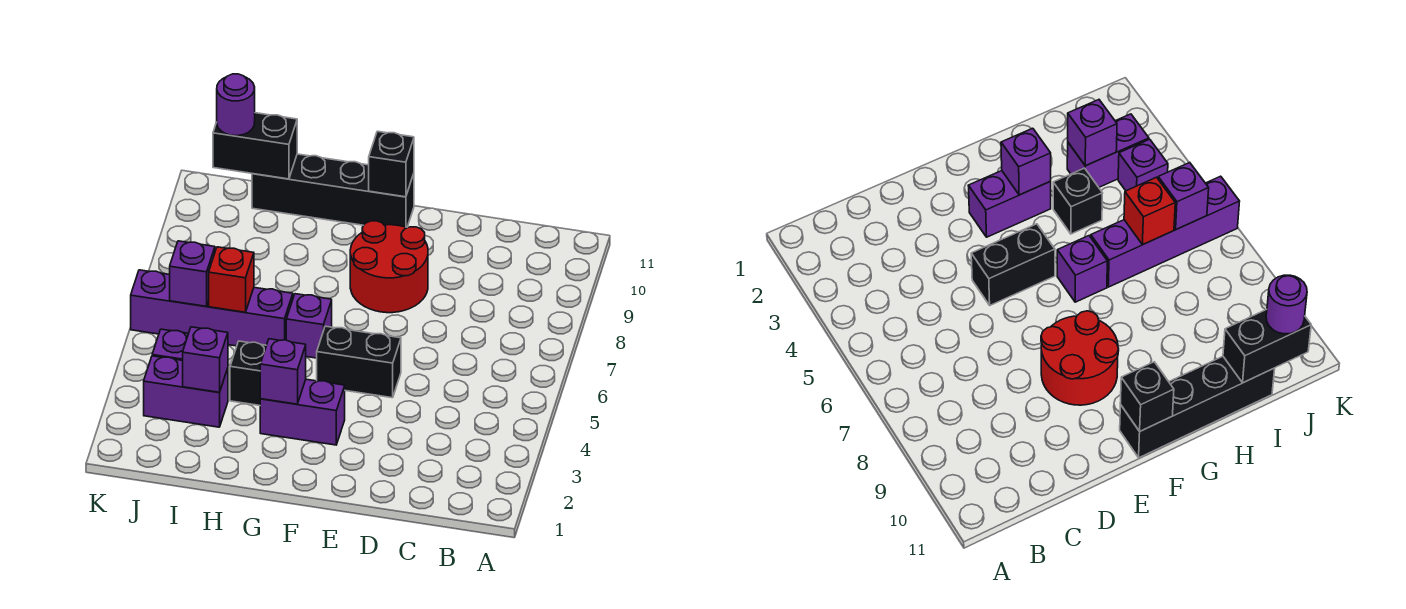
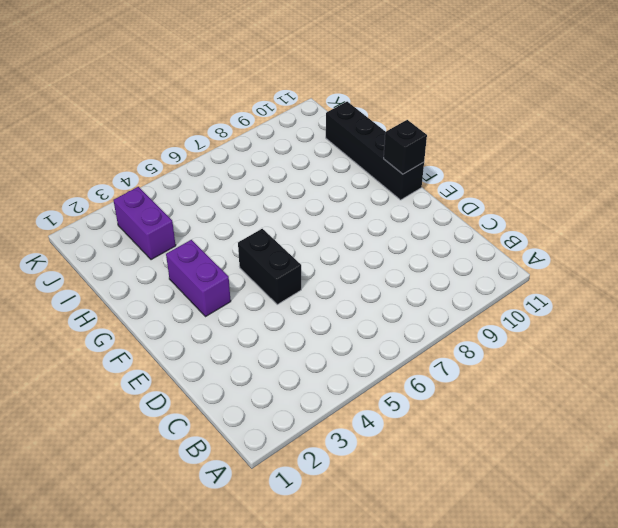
none -> red 2x2 round brick [350,221,428,313]
none -> purple 1x1 brick [286,294,332,358]
none -> black 1x1 brick [230,341,266,405]

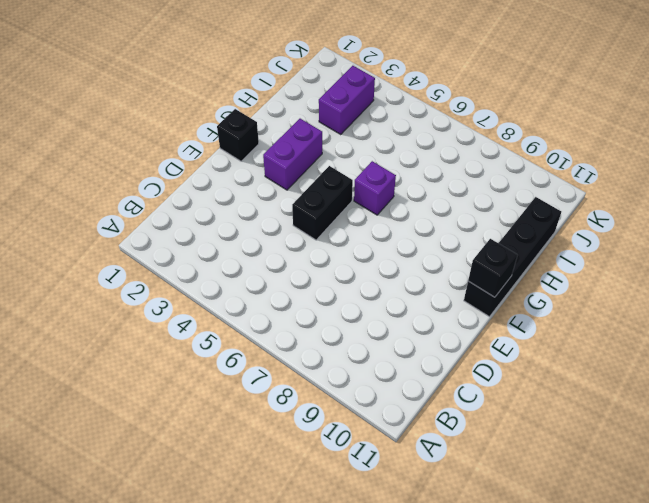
black 1x1 brick [217,109,259,161] -> black 1x1 brick moved to [230,341,266,405]
none -> red 2x2 round brick [350,221,428,313]
none -> purple 1x4 brick [131,270,293,346]
none -> purple 1x1 brick [152,329,189,361]

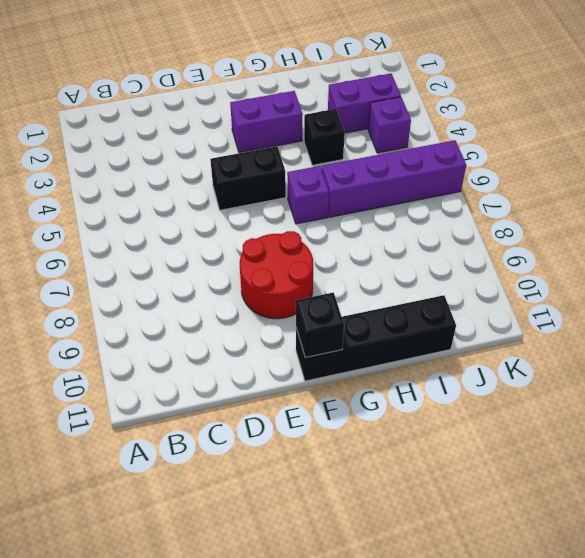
none -> purple 1x1 brick [260,339,306,404]
none -> purple 1x1 brick [183,327,228,392]
none -> red 1x1 brick [209,247,254,312]

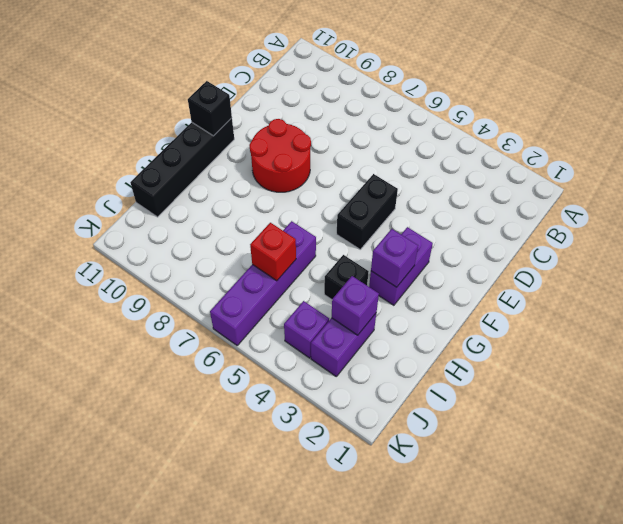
none -> purple 1x1 brick [286,294,332,358]
none -> black 1x2 brick [213,113,297,179]
none -> purple 1x1 brick [170,241,215,306]

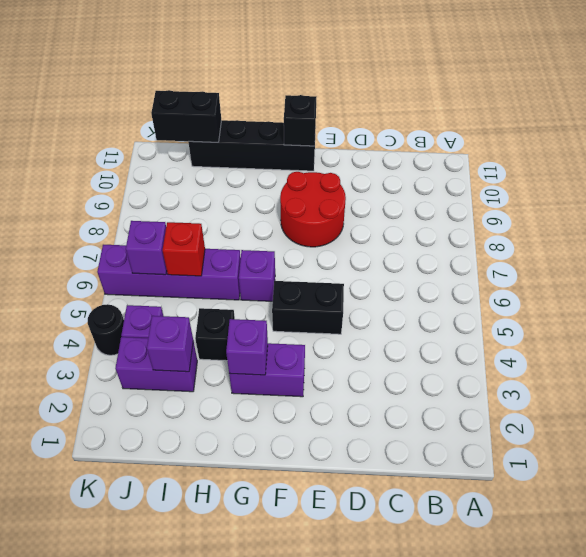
black 1x1 round brick [88,304,124,355] -> none
none -> purple 1x1 round brick [217,74,255,136]

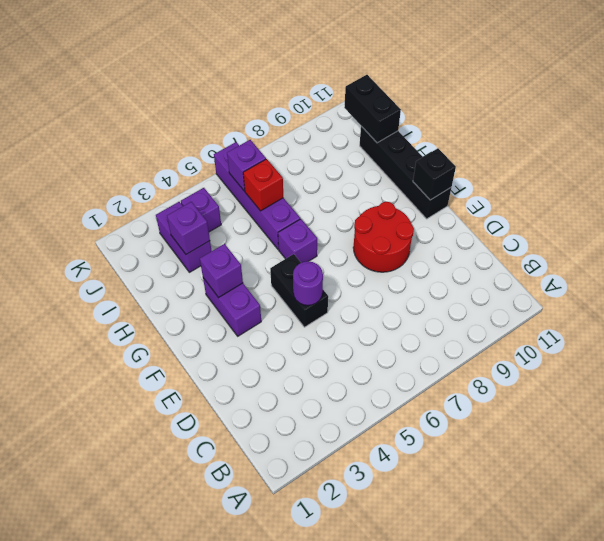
purple 1x1 round brick [293,261,323,305] -> purple 1x1 round brick moved to [217,74,255,136]
none -> black 1x1 brick [230,341,266,405]

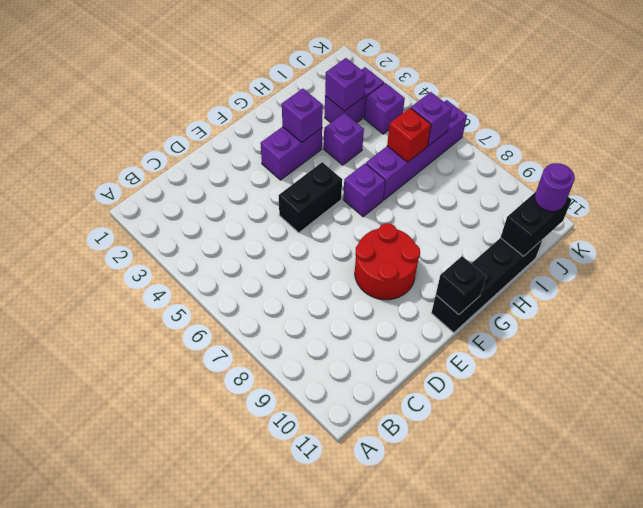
purple 1x1 brick [324,113,364,165] -> black 1x1 brick [230,341,266,405]

